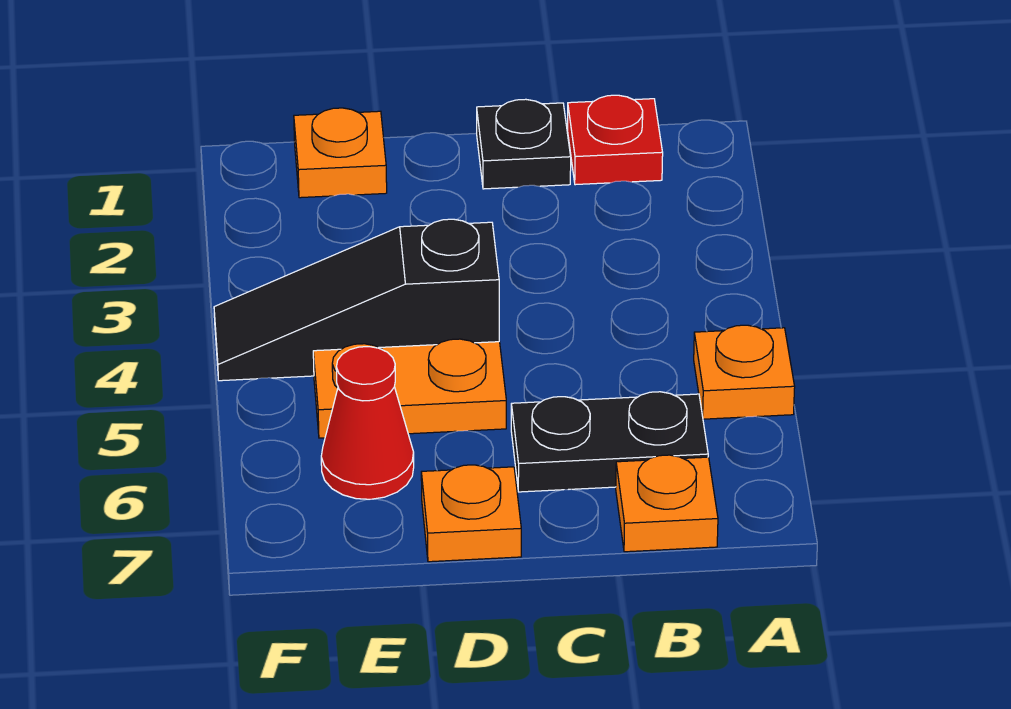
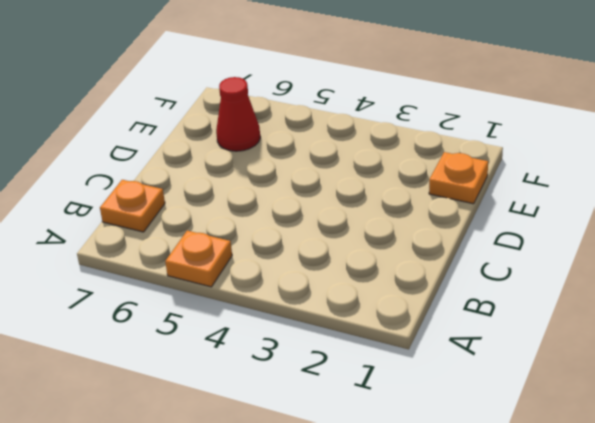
none -> red 1x1 plate [568,95,663,185]
none -> black 1x2 plate [511,392,708,492]

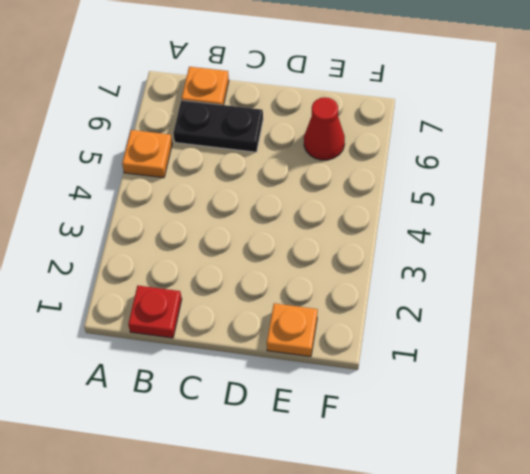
none -> black 1x1 plate [477,99,571,189]
none -> black 1x3 slope [214,219,499,381]

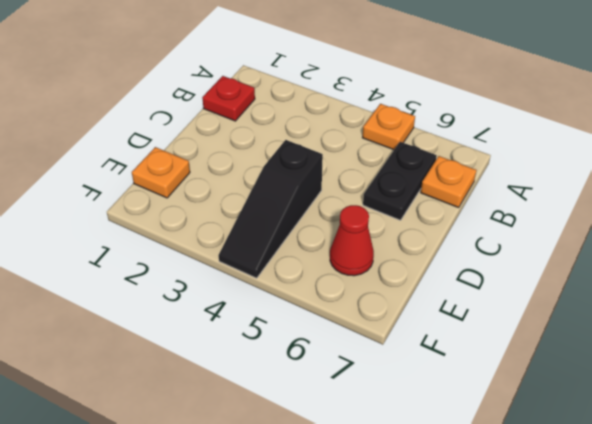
none -> black 1x1 plate [477,99,571,189]
none -> orange 1x2 plate [313,339,506,438]

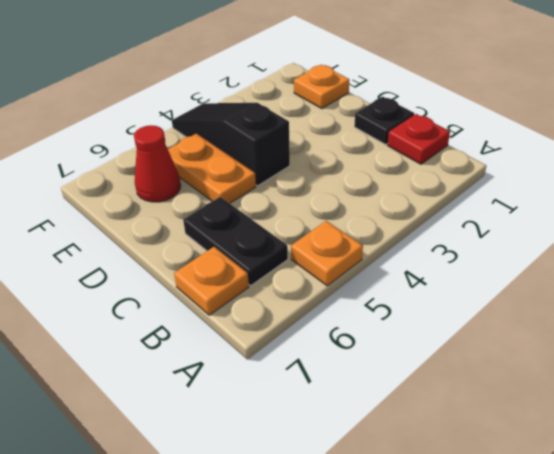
none -> orange 1x1 plate [421,465,521,562]

